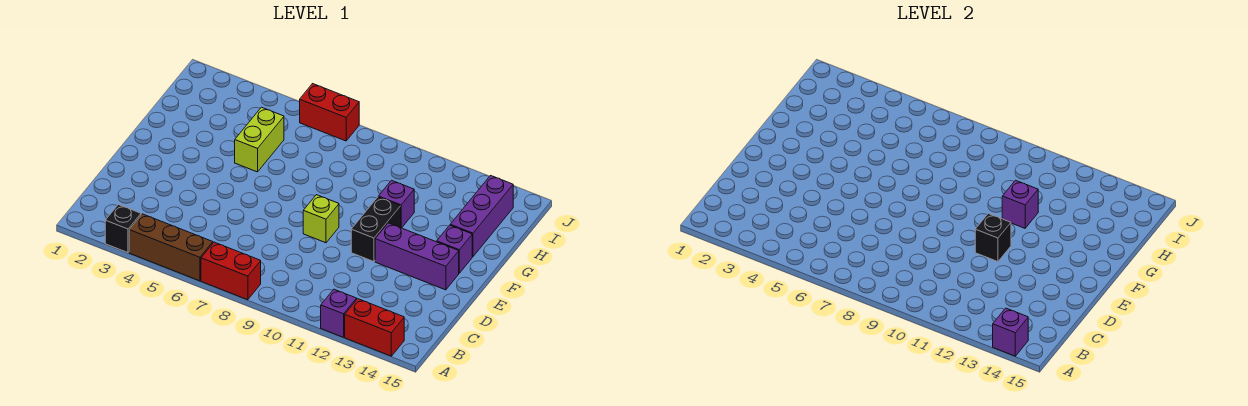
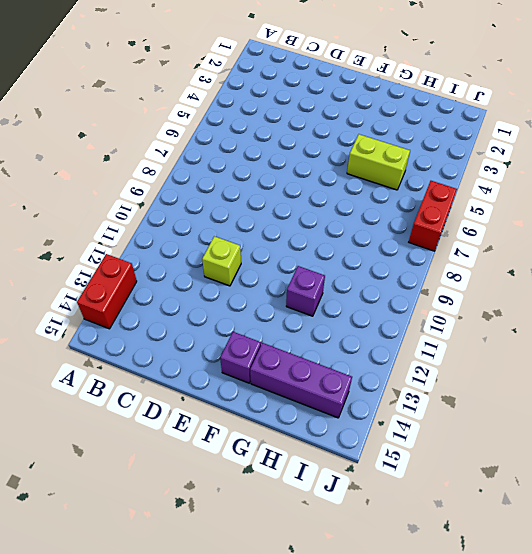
lime 1x1 brick [202,236,241,286] -> lime 1x1 brick moved to [303,195,339,243]
none -> black 1x1 brick [105,205,141,253]
none -> brown 1x3 brick [129,214,213,281]
none -> red 1x2 brick [201,242,261,300]

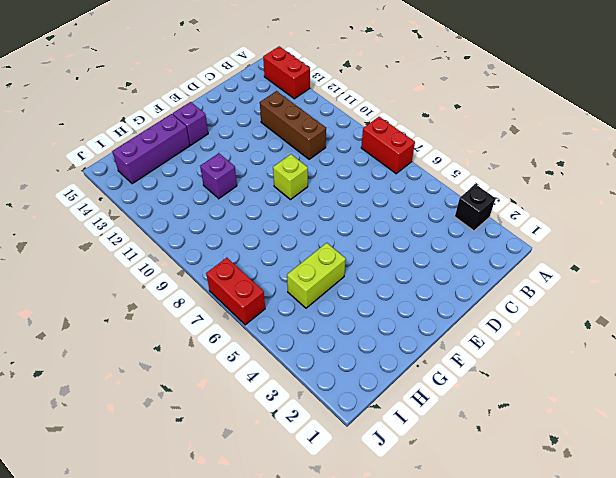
brown 1x3 brick [260,91,326,159] -> brown 1x3 brick moved to [129,214,213,281]
none -> purple 1x1 brick [321,289,357,337]
none -> black 1x2 brick [351,197,401,262]
none -> purple 1x3 brick [375,223,459,290]

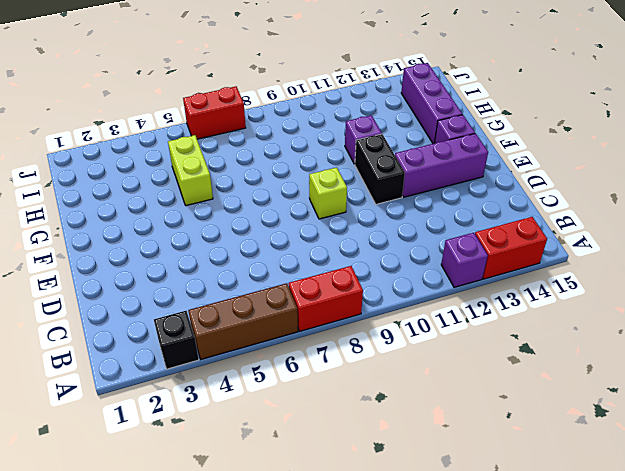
none -> purple 1x1 brick [993,308,1028,356]
none -> black 1x1 brick [975,214,1011,262]
none -> purple 1x1 brick [1002,180,1038,228]

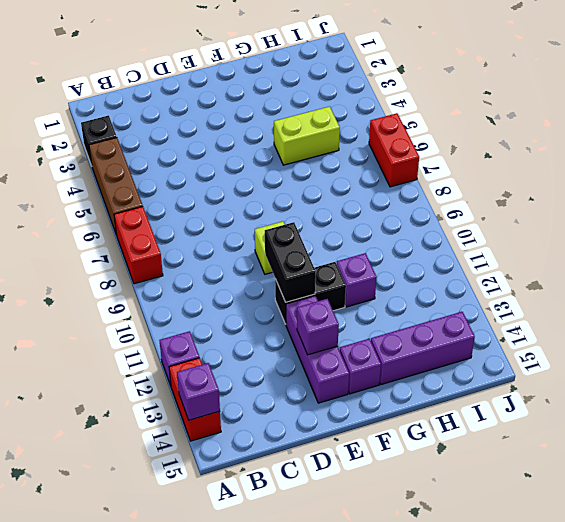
black 1x2 brick [265,222,316,302] -> black 1x1 brick [975,214,1011,262]
purple 1x1 brick [297,299,339,355] -> purple 1x1 brick moved to [1002,180,1038,228]

